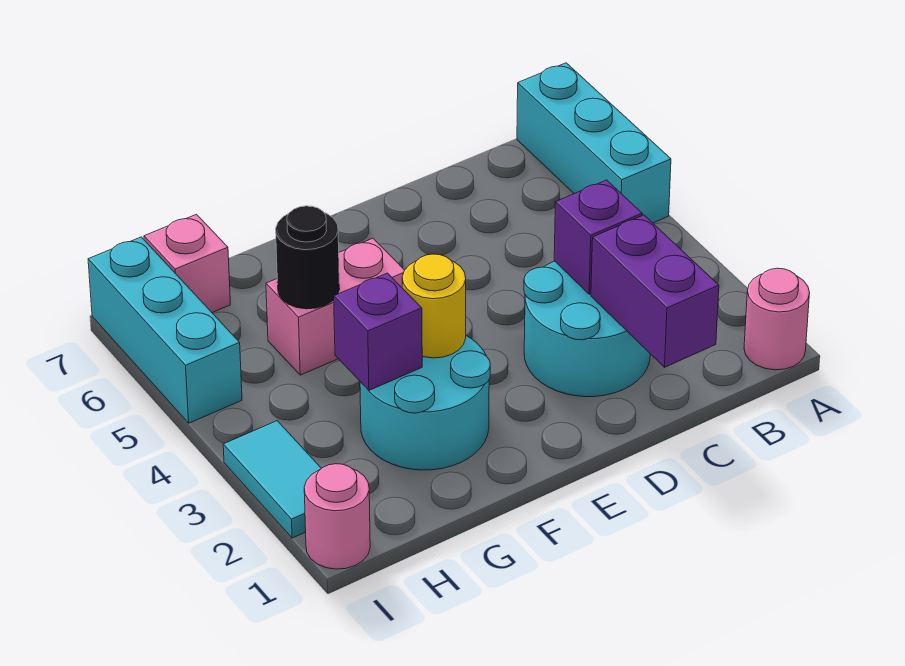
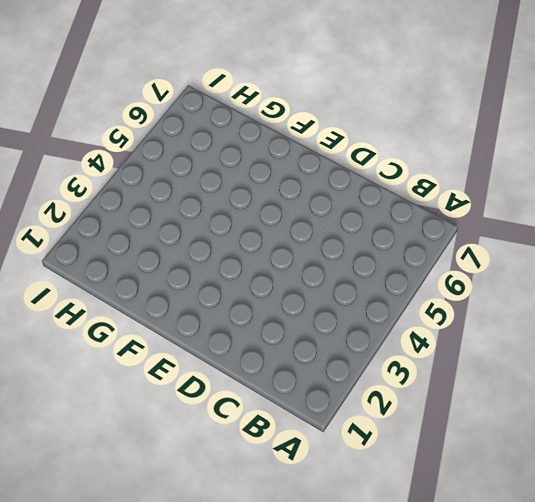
none -> pink 1x1 round brick [744,268,810,370]
none -> cyan 1x3 brick [517,63,671,223]
none -> cyan 2x2 round brick [524,261,650,397]

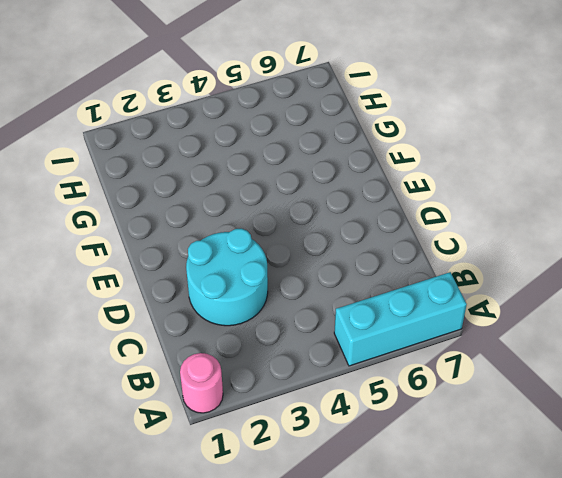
none -> cyan 2x2 round brick [360,336,490,470]
none -> pink 1x2 brick [266,238,404,375]
none -> pink 1x1 brick [144,214,231,313]

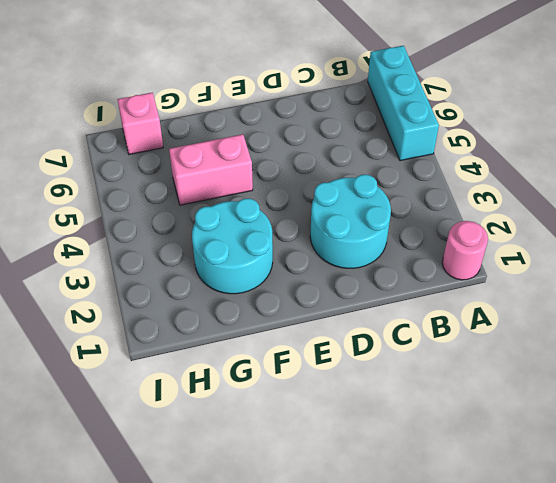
none -> pink 1x1 round brick [304,464,370,569]
none -> cyan 1x2 tile [223,421,322,538]
none -> cyan 1x3 brick [88,237,242,423]

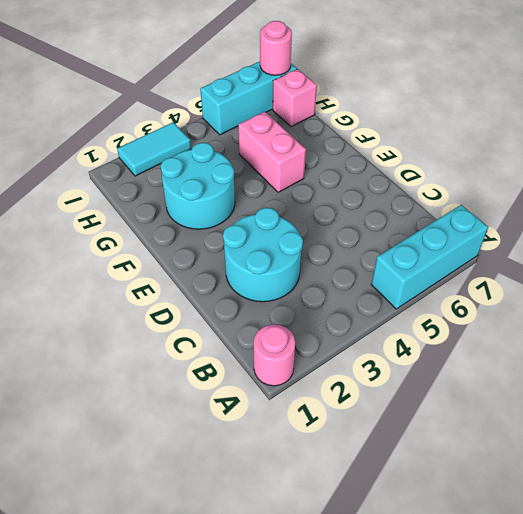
pink 1x1 round brick [260,21,292,75] -> pink 1x1 round brick moved to [304,464,370,569]
none -> purple 1x2 brick [591,215,719,367]
none -> purple 1x1 brick [554,180,642,294]
none -> yellow 1x1 round brick [402,254,466,358]

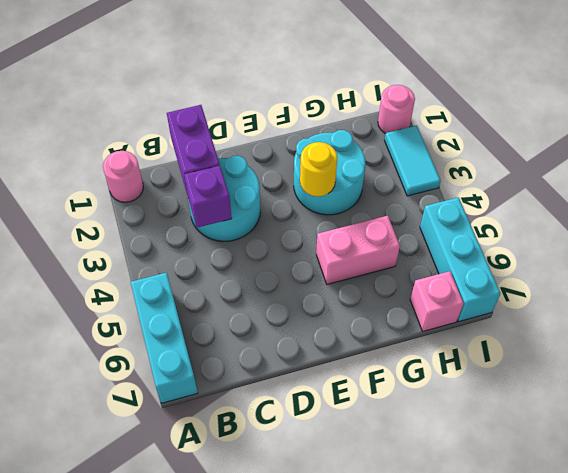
none -> purple 1x1 brick [334,273,422,390]
none -> black 1x1 round brick [276,206,340,309]

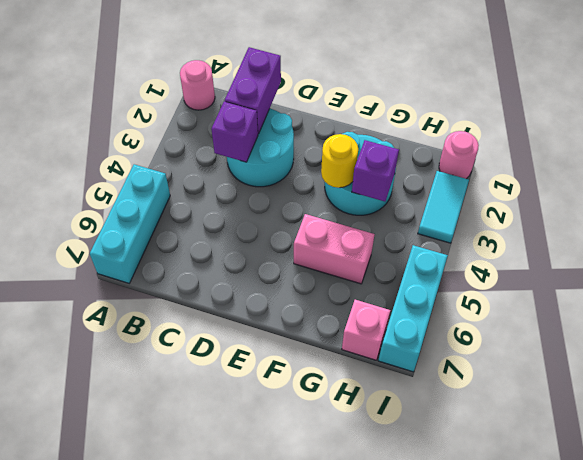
none -> black 1x1 round brick [276,206,340,309]

